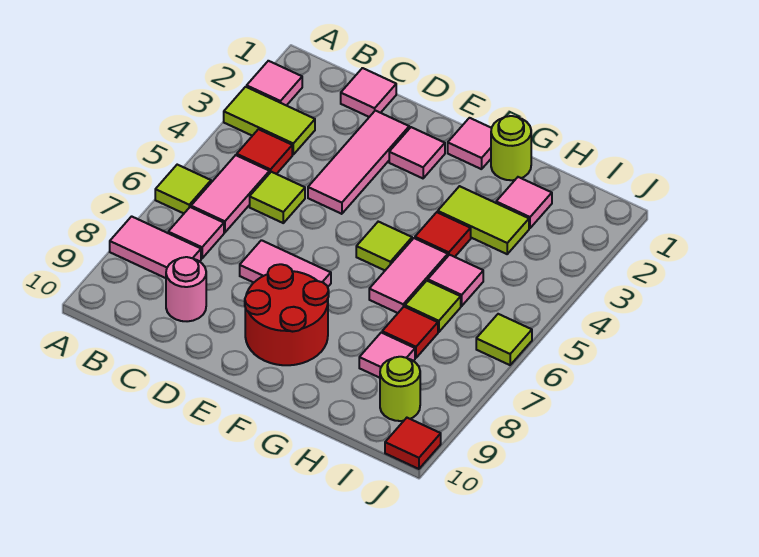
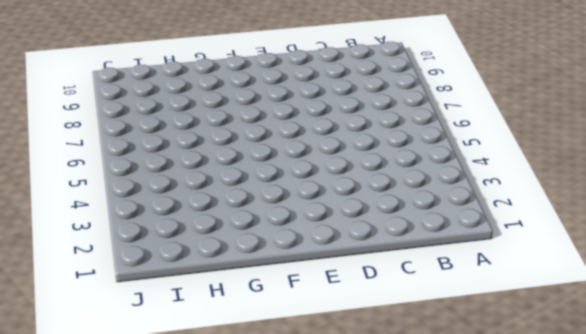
none -> pink 1x1 tile [247,61,302,106]
none -> lime 1x2 tile [224,87,315,154]
none -> lime 1x1 tile [155,165,211,213]

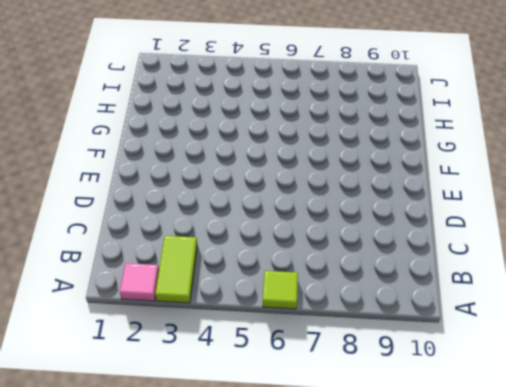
none -> pink 1x2 tile [110,216,201,278]
none -> red 1x1 tile [237,129,292,174]
none -> pink 1x2 tile [191,155,270,232]

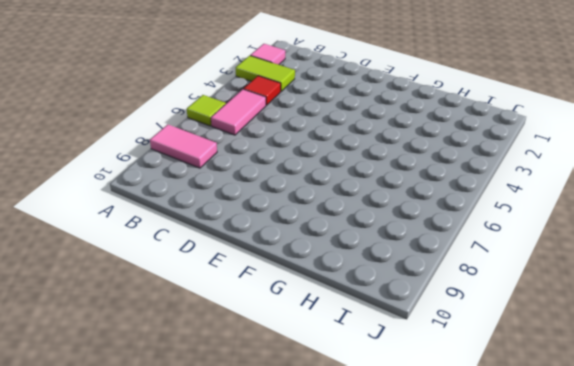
none -> pink 1x1 tile [168,207,224,258]
none -> pink 1x1 tile [341,68,396,117]
none -> lime 1x1 tile [250,172,305,223]

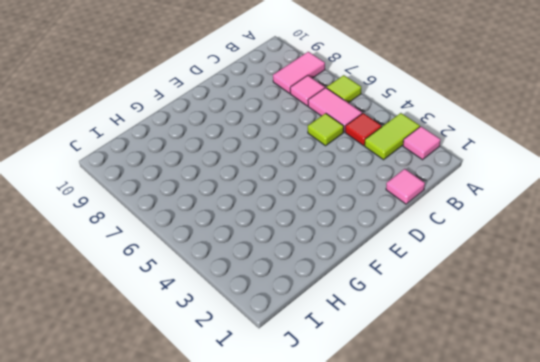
none -> pink 1x1 round brick [166,257,206,321]
none -> pink 1x3 tile [308,111,409,214]
none -> pink 1x2 tile [240,240,331,287]

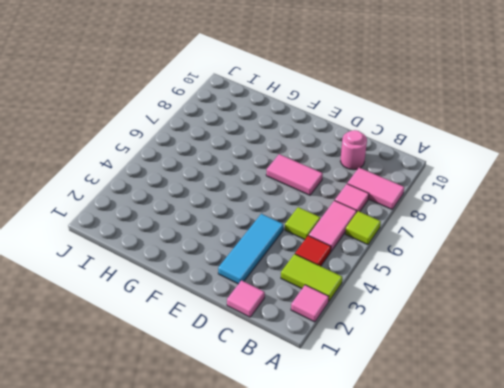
cyan 1x3 tile [218,214,283,284] -> pink 1x3 tile [308,111,409,214]
none -> pink 1x1 tile [389,127,445,178]
none -> red 2x2 round brick [245,264,329,365]
none -> pink 1x1 tile [448,118,492,169]

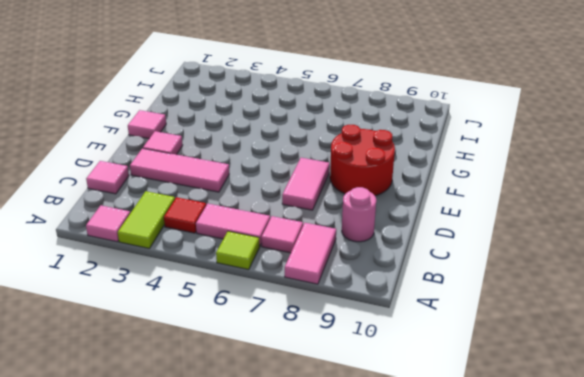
none -> lime 1x1 tile [250,172,305,223]
none -> lime 1x1 tile [356,222,412,270]
none -> lime 1x1 round brick [491,116,531,180]

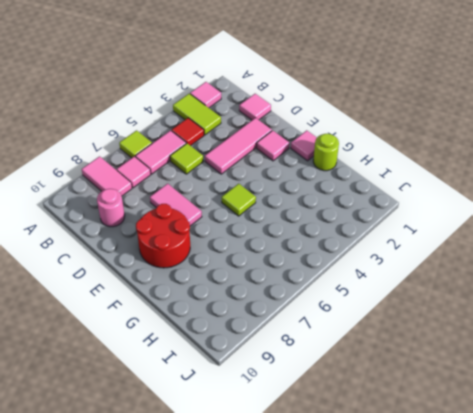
none -> lime 1x2 tile [438,186,529,254]
none -> red 1x1 tile [415,212,471,257]
none -> pink 1x2 tile [369,238,448,313]

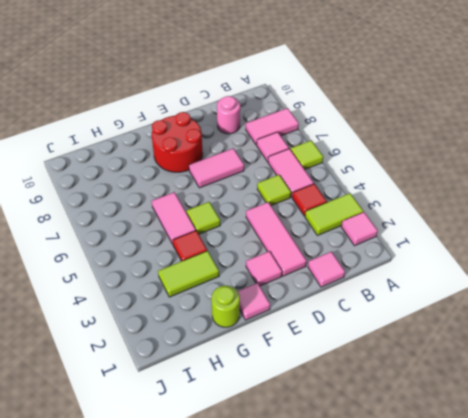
none -> pink 1x1 tile [496,177,552,228]
none -> pink 1x1 tile [428,255,483,306]
none -> lime 1x1 tile [405,281,461,332]

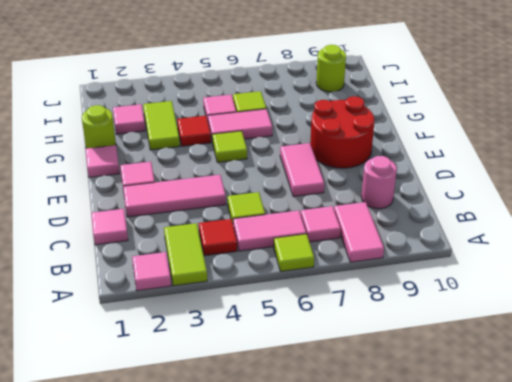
none -> red 1x1 tile [382,307,438,358]
none -> pink 1x1 tile [359,333,415,378]
none -> lime 1x1 tile [476,314,532,365]

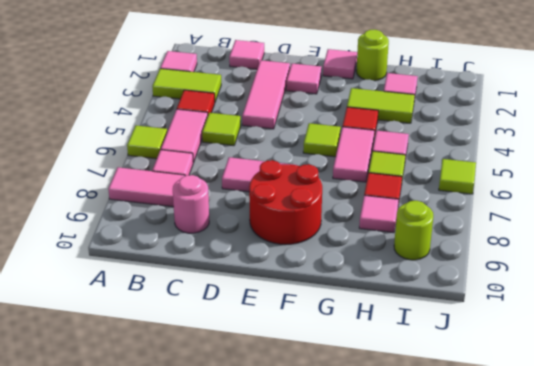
none -> red 1x1 tile [385,418,441,469]

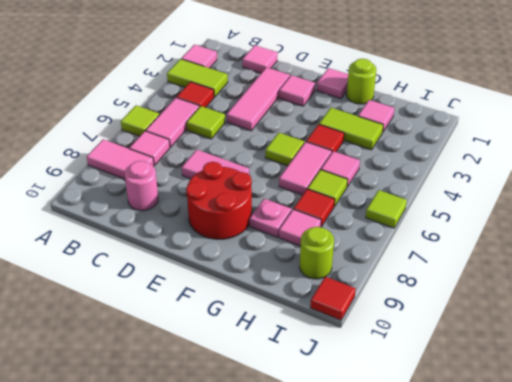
pink 1x1 plate [250,199,292,237] -> none

